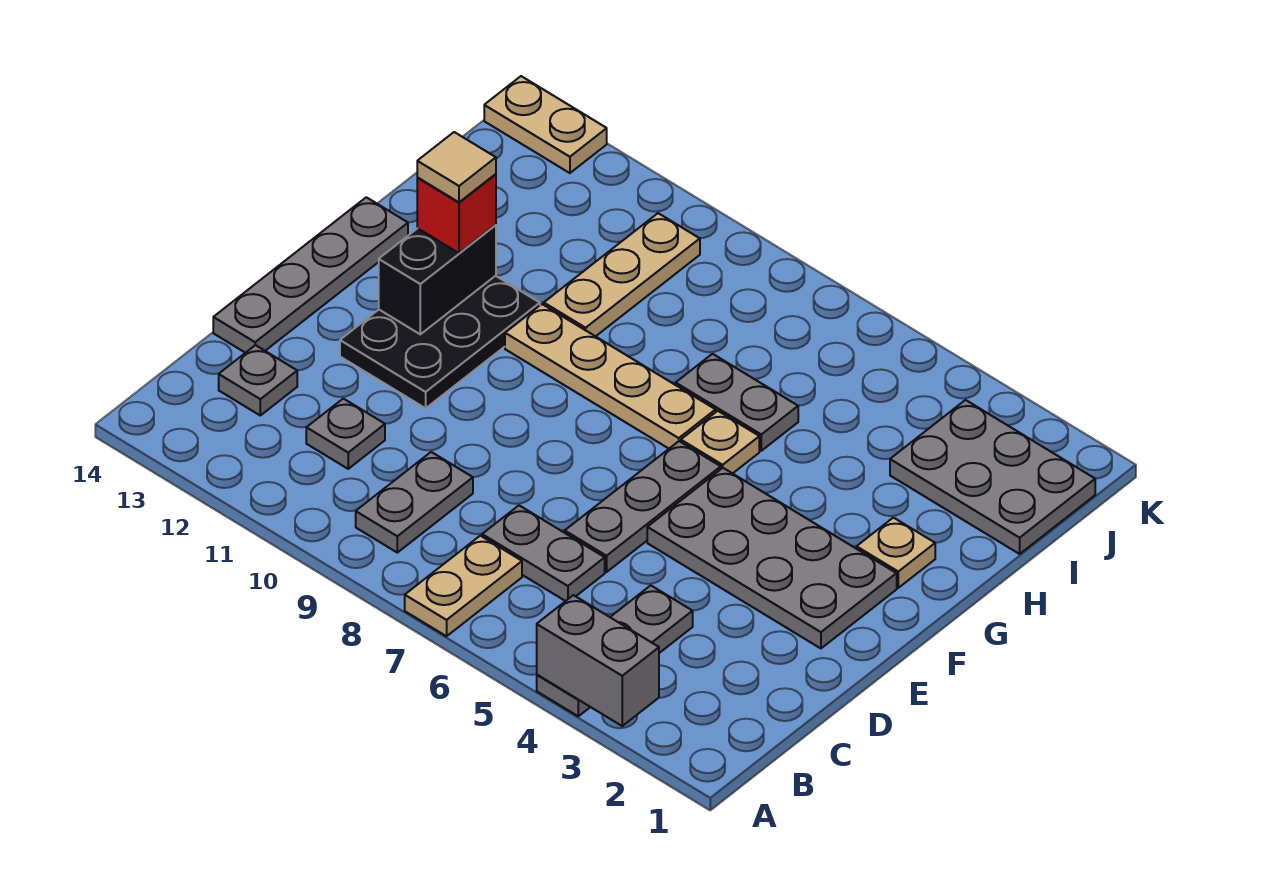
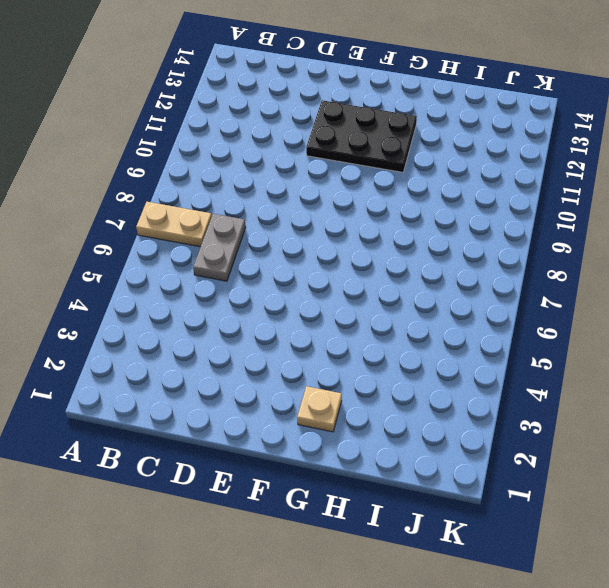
none -> grey 1x3 plate [537,585,693,716]
none -> grey 1x2 plate [356,452,473,553]
none -> grey 1x1 plate [306,399,385,469]

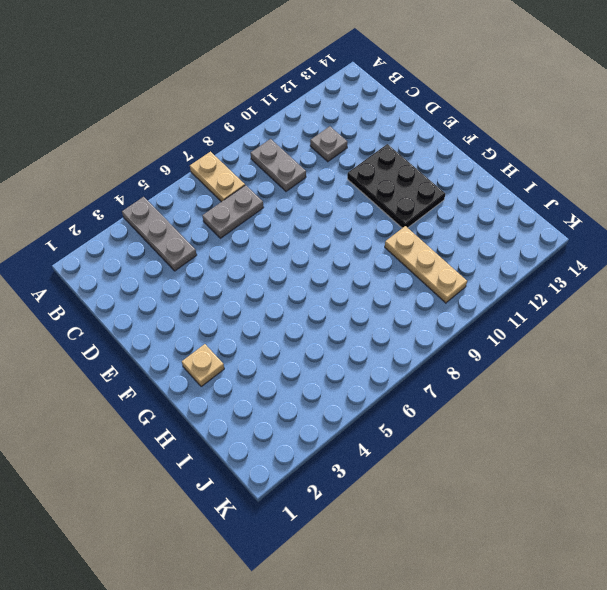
none -> grey 1x1 plate [219,345,297,415]
none -> grey 1x3 plate [565,441,721,572]
none -> grey 1x4 plate [213,197,408,353]

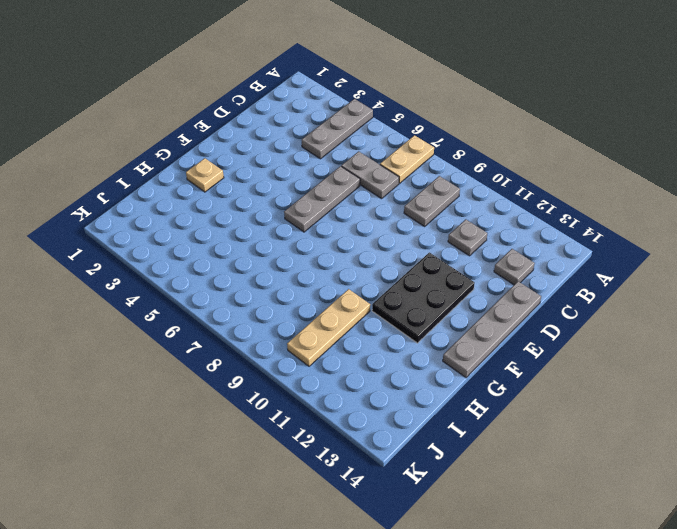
none -> grey 2x4 plate [647,468,897,648]
none -> tan 1x1 plate [681,411,759,474]
none -> tan 1x4 plate [505,304,716,448]

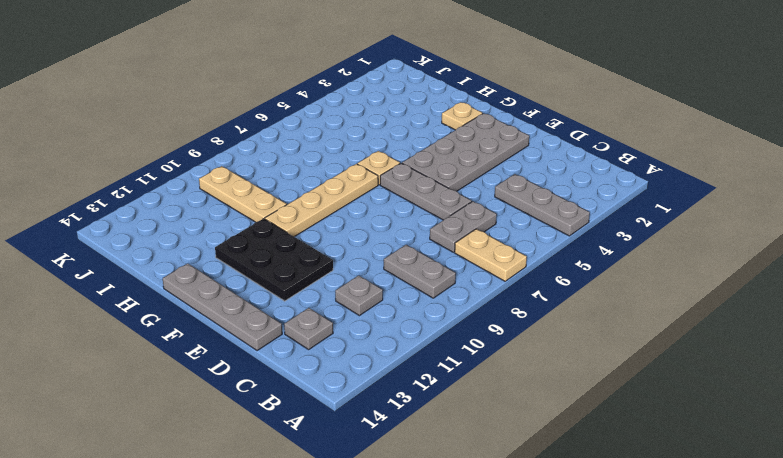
none -> grey 1x2 plate [676,354,798,451]
none -> grey 2x3 plate [890,400,1095,554]
none -> tan 1x2 plate [484,76,607,173]

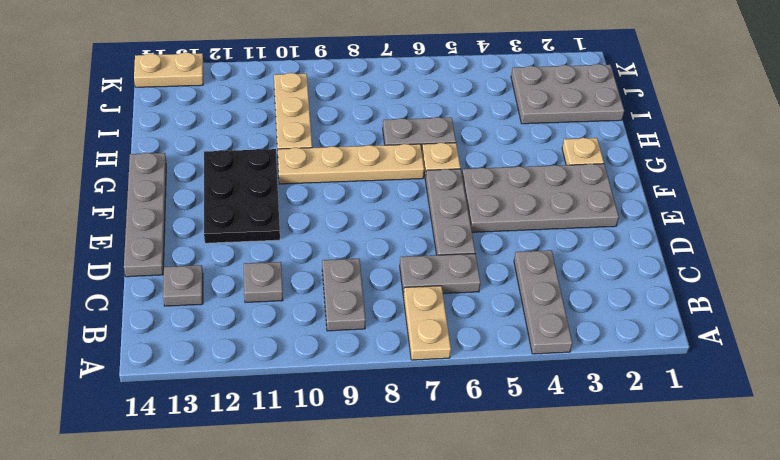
none -> grey 1x2 brick [537,595,659,726]
none -> black 1x2 brick [379,225,496,334]
none -> red 1x1 brick [417,174,496,253]

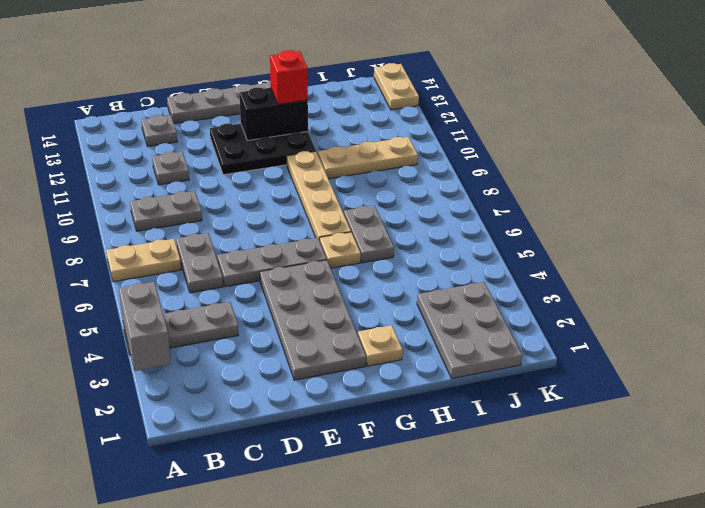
none -> tan 1x1 tile [417,132,496,202]

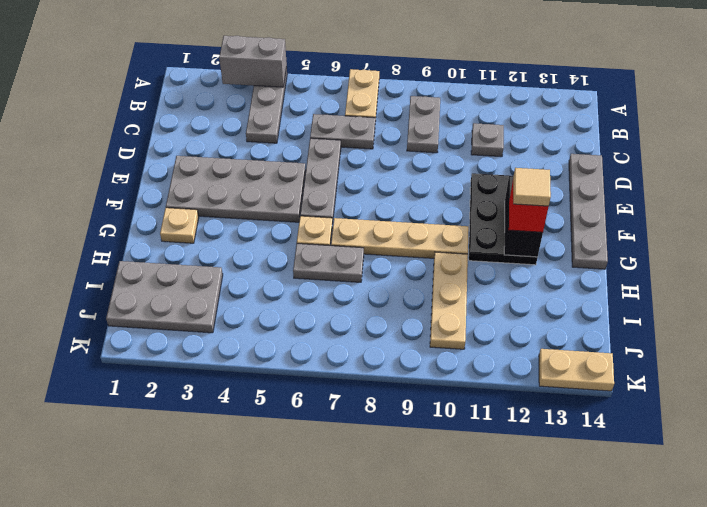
none -> grey 1x1 plate [219,345,297,415]

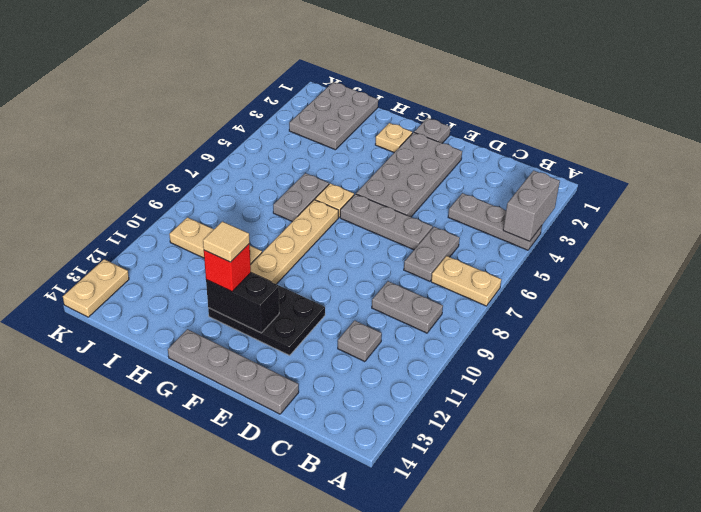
grey 1x1 plate [414,118,450,143] -> grey 1x1 plate moved to [219,345,297,415]

